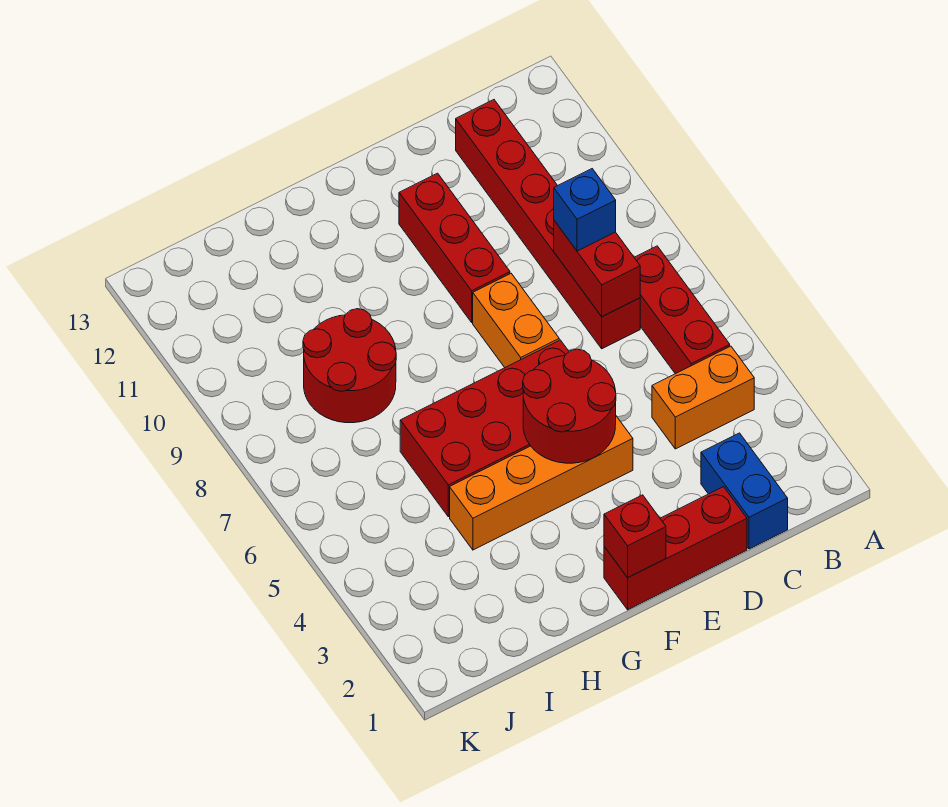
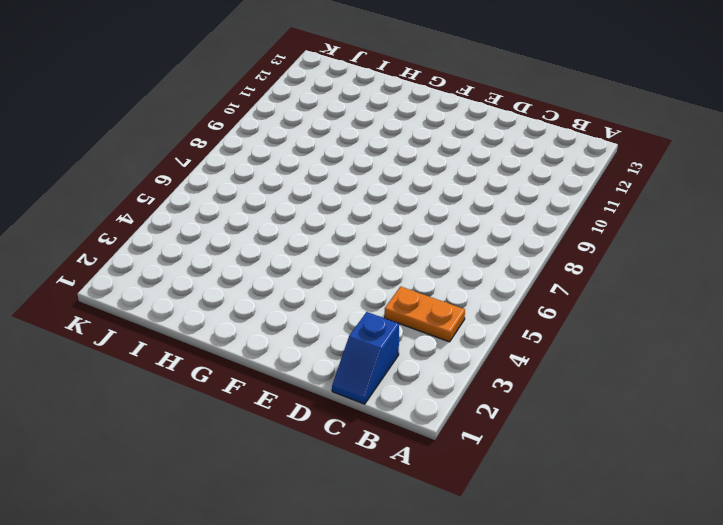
orange 1x2 plate [385,287,465,342] -> orange 1x2 brick [652,346,754,449]
blue 1x2 slope [332,312,399,404] -> blue 1x2 brick [701,433,788,549]
none -> red 1x3 brick [634,246,730,374]
none -> red 1x6 brick [456,100,640,349]
none -> red 1x3 brick [604,487,747,610]

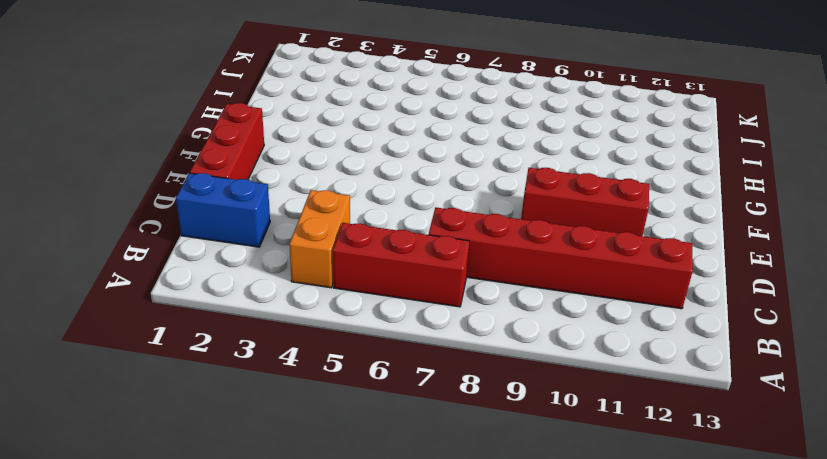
none -> orange 1x4 brick [450,416,633,550]
none -> red 2x4 brick [400,340,569,517]
none -> orange 1x2 brick [473,274,559,367]

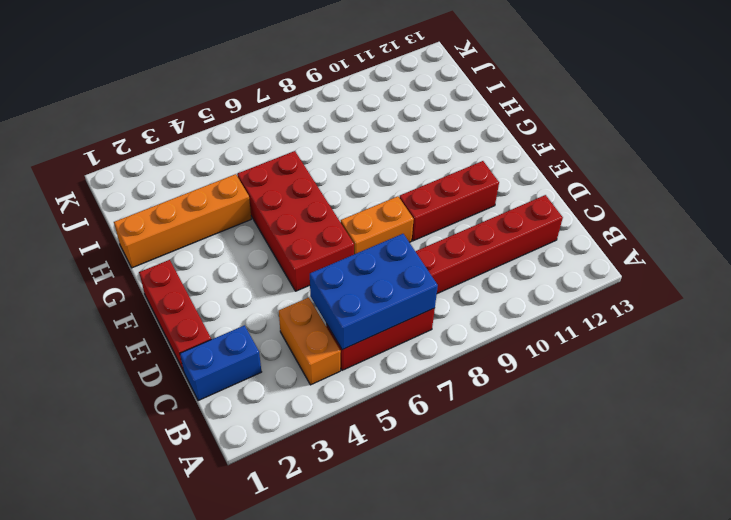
blue 2x3 brick [310,234,438,350] -> red 1x2 brick [554,221,640,317]
orange 1x4 brick [114,174,251,268] -> orange 1x4 brick turned to [450,416,633,550]
none -> red 2x2 round brick [303,309,396,423]
none -> red 2x2 round brick [523,349,616,463]
none -> red 1x1 brick [604,495,666,578]

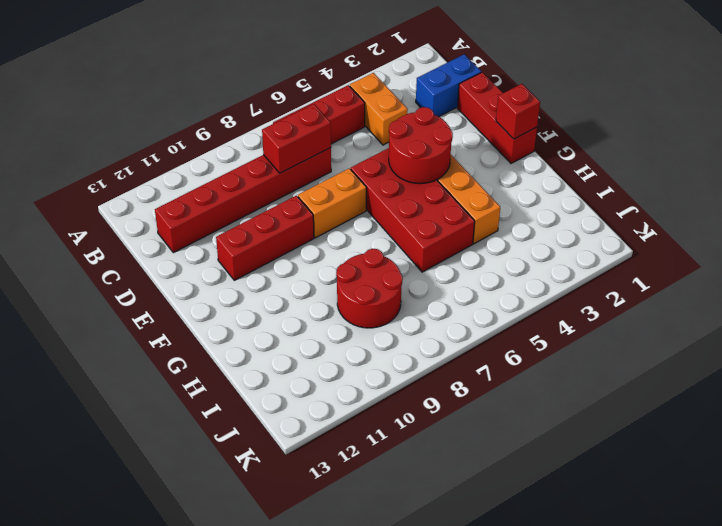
none -> blue 1x1 brick [554,169,616,251]

